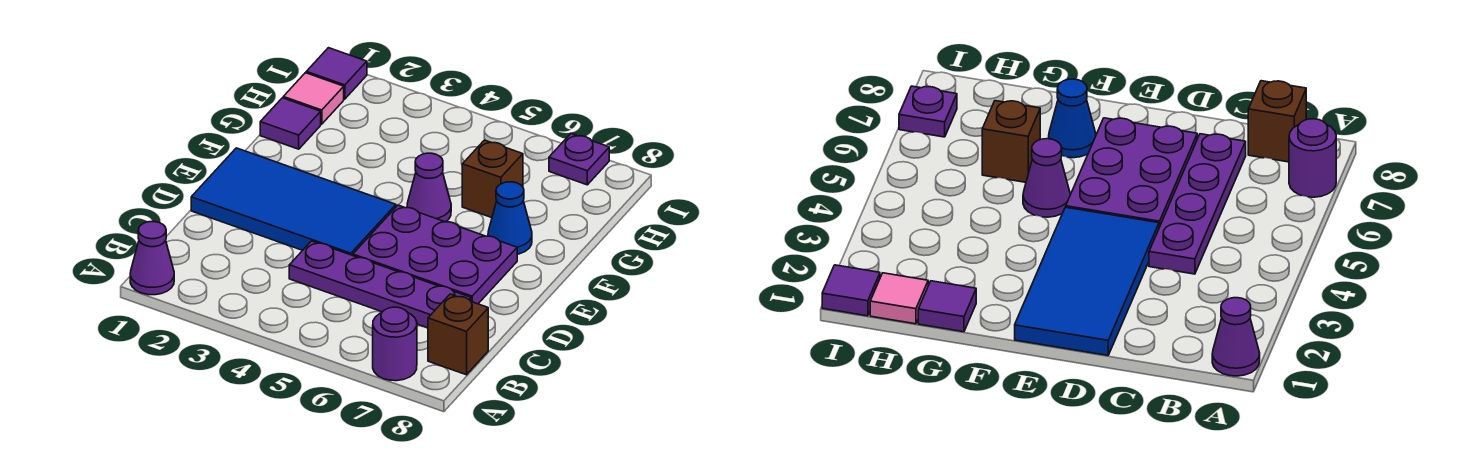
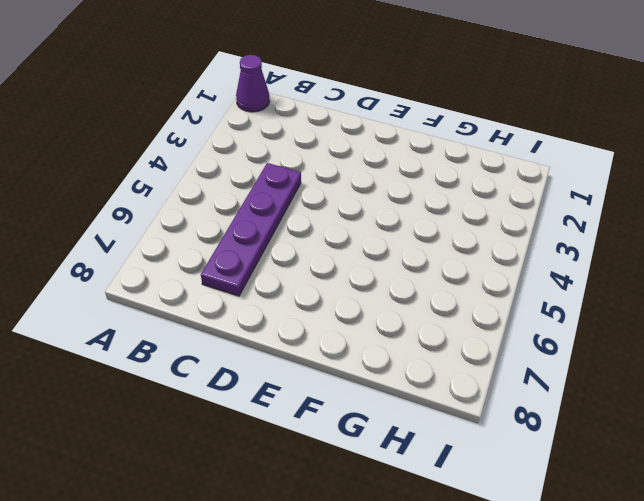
none -> purple 1x1 round brick [373,307,417,381]
none -> brown 1x1 brick [428,294,488,375]
none -> blue 2x4 tile [191,148,396,256]

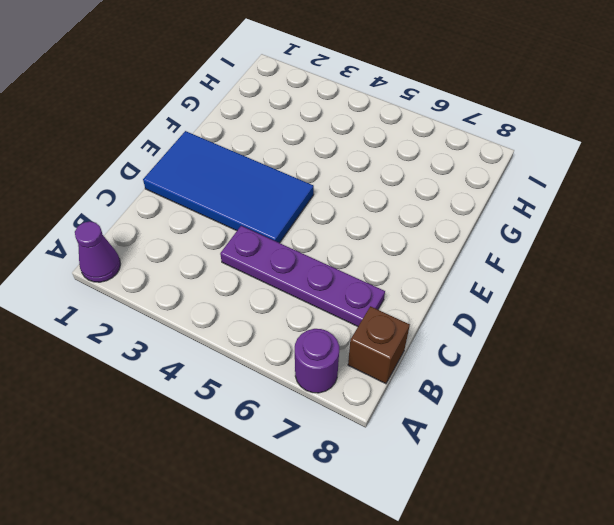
none -> purple 2x3 plate [353,205,517,304]
none -> purple 1x1 cone [407,153,451,222]
none -> blue 1x1 cone [488,182,532,254]

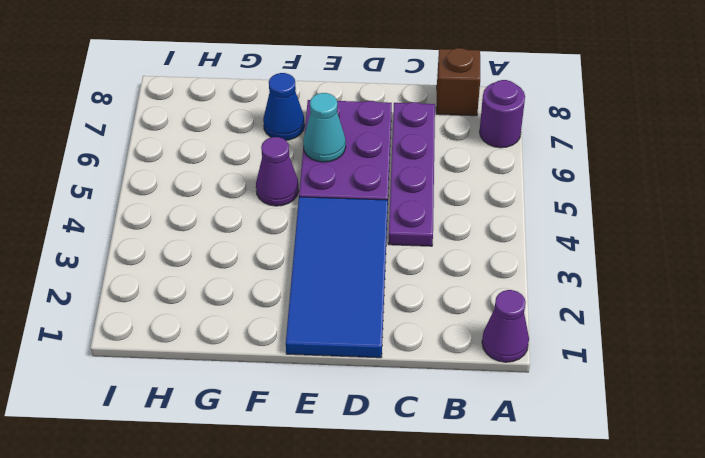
cyan 1x1 cone [303,93,346,162] -> none
none -> purple 1x1 tile [260,98,321,149]
none -> brown 1x1 brick [462,140,523,218]
none -> pink 1x1 tile [283,73,344,124]

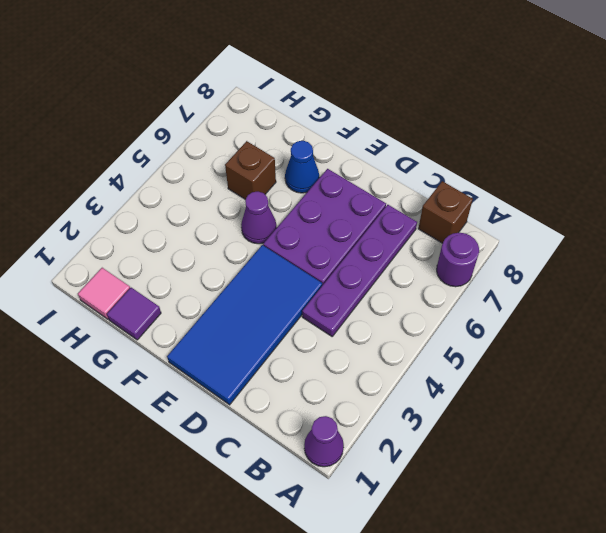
none -> purple 1x1 tile [306,48,367,99]
none -> purple 1x1 plate [549,134,609,185]

